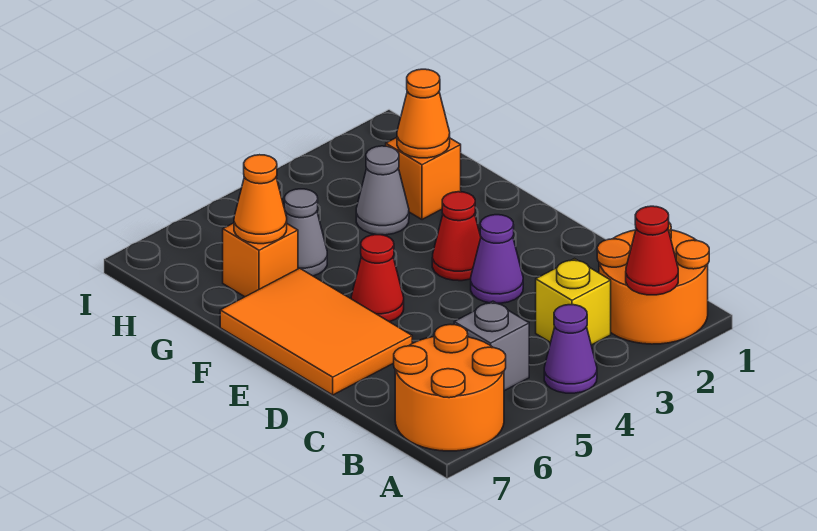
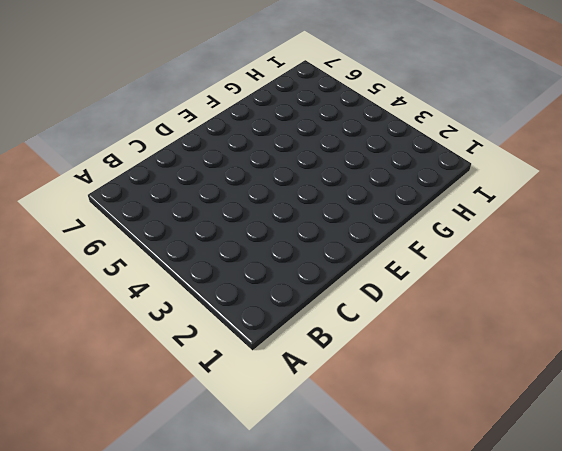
none -> orange 2x2 round brick [597,223,709,344]
none -> purple 1x1 cone [544,305,597,393]
none -> orange 2x2 round brick [394,324,506,451]

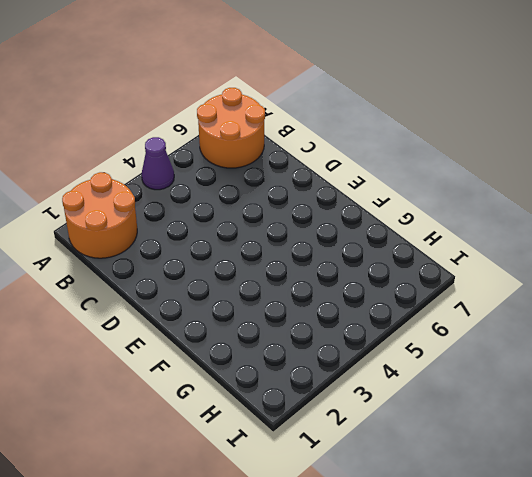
none -> yellow 1x1 brick [536,259,611,345]
none -> grey 1x1 brick [454,301,529,391]
none -> purple 1x1 cone [471,215,523,303]

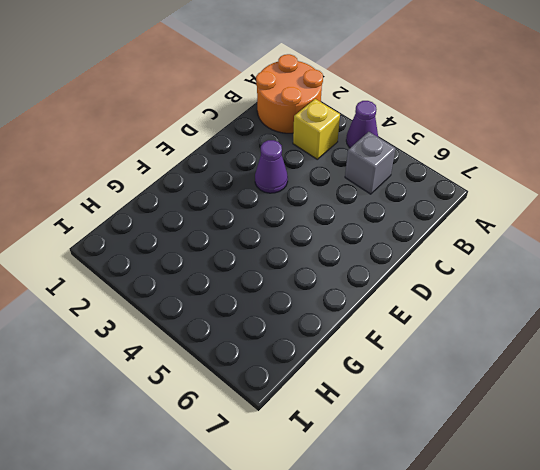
none -> orange 2x2 round brick [394,324,506,451]
none -> orange 2x3 tile [220,268,412,395]
none -> red 1x1 cone [432,192,481,281]

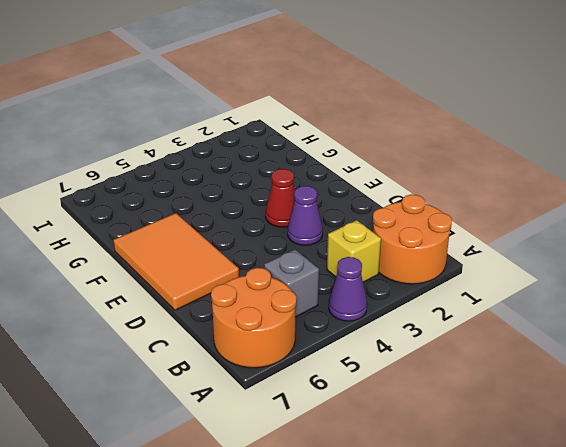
none -> red 1x1 cone [351,235,404,322]
none -> orange 1x1 brick [386,137,461,220]
none -> grey 1x1 cone [356,146,409,235]

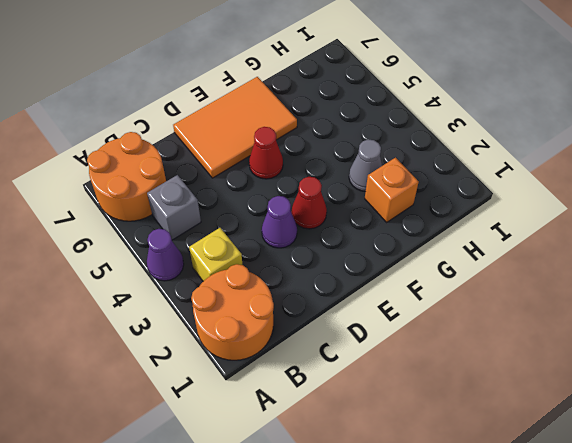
none -> grey 1x1 cone [284,189,327,276]
none -> orange 1x1 brick [223,223,298,297]
none -> red 1x1 cone [626,206,678,295]

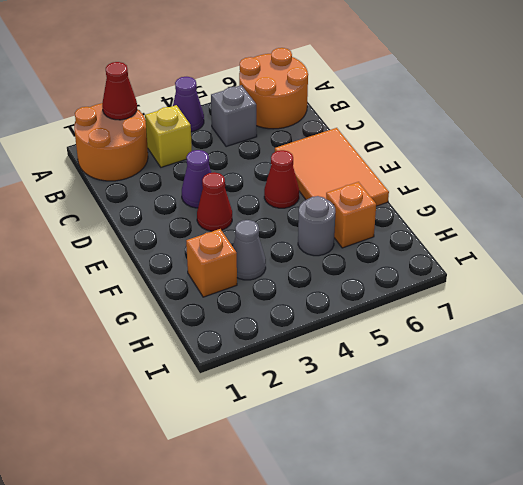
grey 1x1 round brick [298,196,335,256] -> grey 1x1 cone [284,189,327,276]
none -> orange 1x1 cone [397,69,450,158]
none -> orange 1x1 cone [234,155,287,244]

